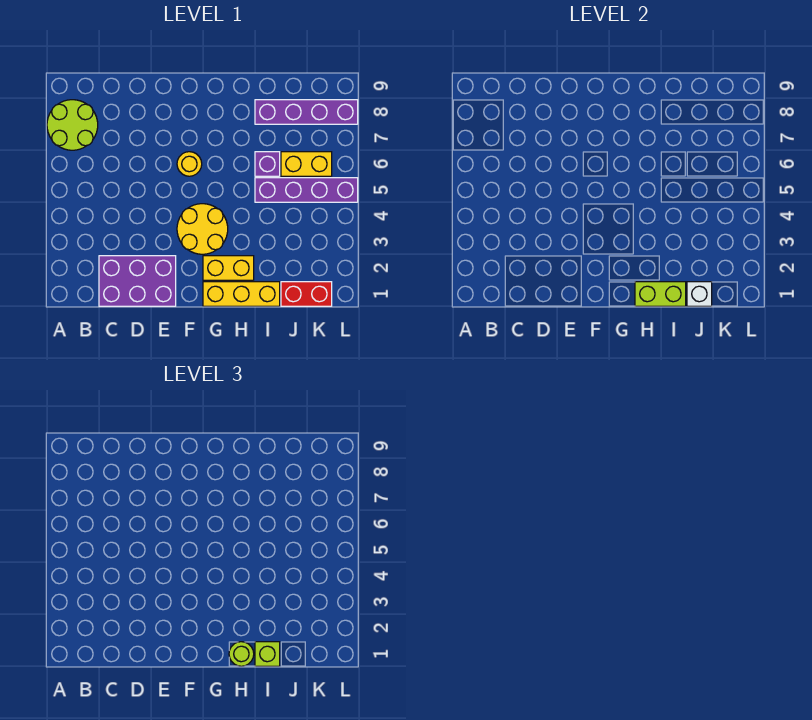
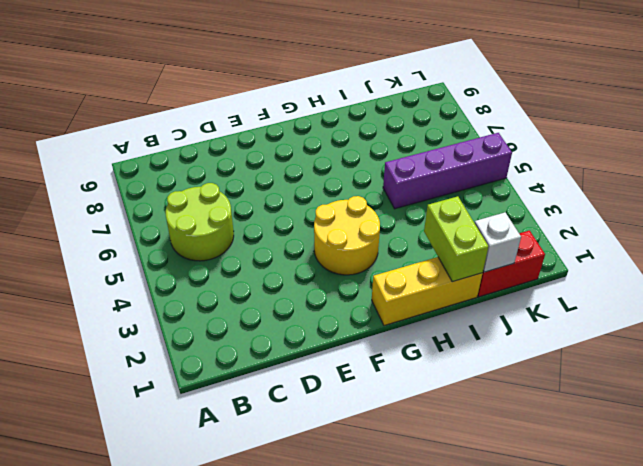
lime 2x2 round brick [166,183,234,261] -> lime 2x2 round brick moved to [47,100,98,150]
lime 1x2 brick [424,196,488,282] -> lime 1x2 brick turned to [635,282,686,306]
none -> purple 2x3 brick [99,256,176,306]
none -> yellow 1x1 round brick [177,152,202,176]
none -> yellow 1x2 brick [203,256,254,280]

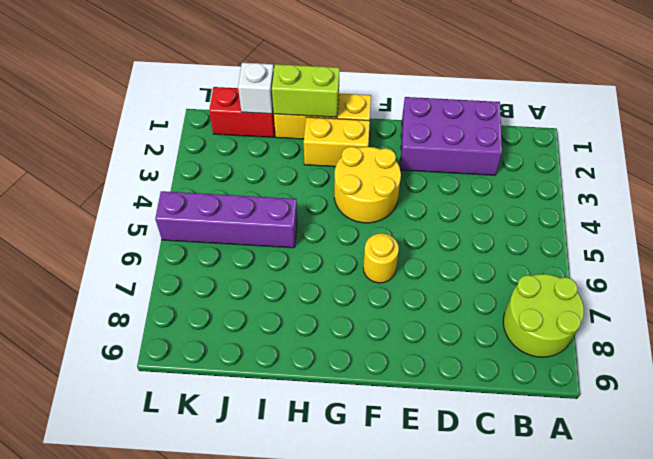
none -> purple 1x1 brick [255,152,280,176]
none -> purple 1x4 brick [255,100,358,124]
none -> yellow 1x2 brick [281,152,332,176]

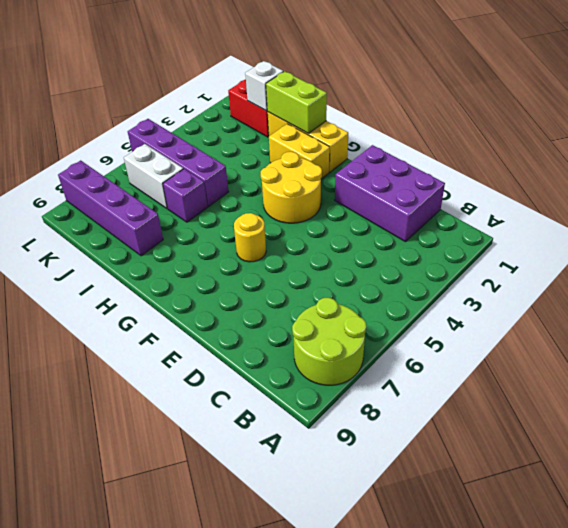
white 1x2 brick [124,144,183,208] -> yellow 1x2 brick [281,152,332,176]
none -> lime 1x1 round brick [229,642,254,666]
none -> lime 1x1 brick [255,642,280,666]

